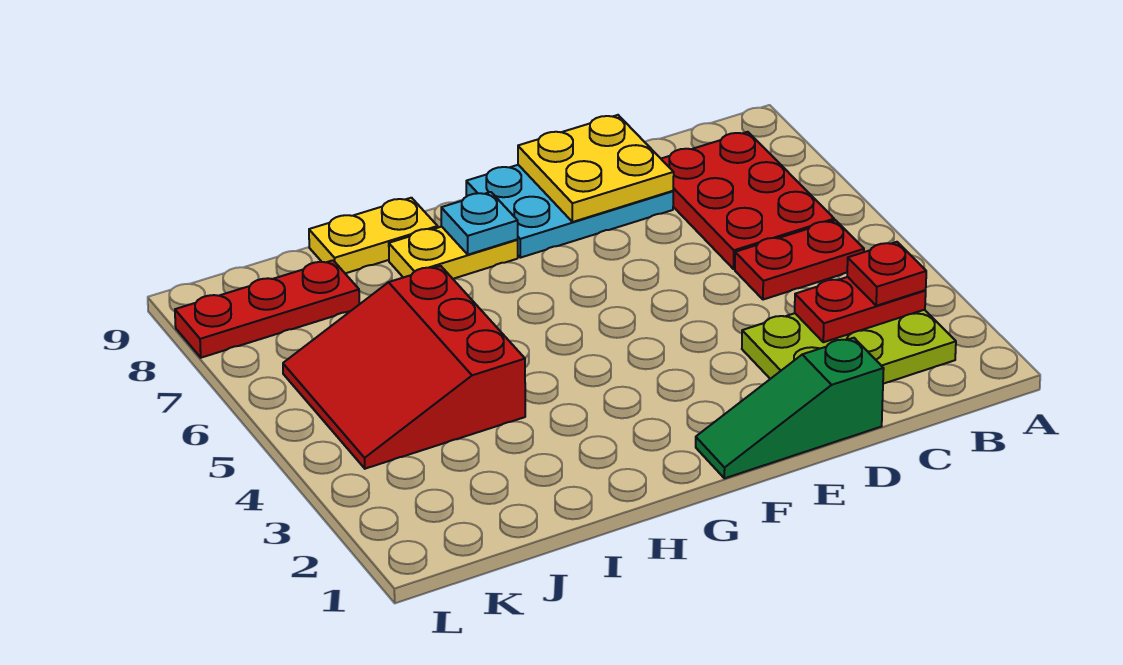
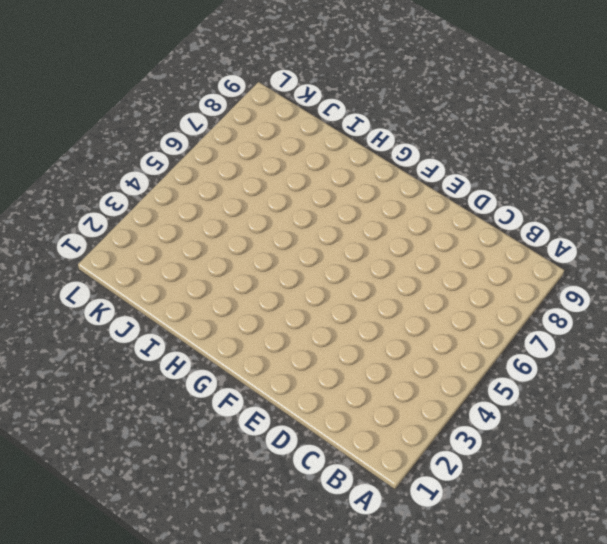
none -> lime 2x3 plate [742,310,956,384]
none -> red 1x2 plate [735,220,864,300]
none -> red 2x3 plate [661,132,834,269]

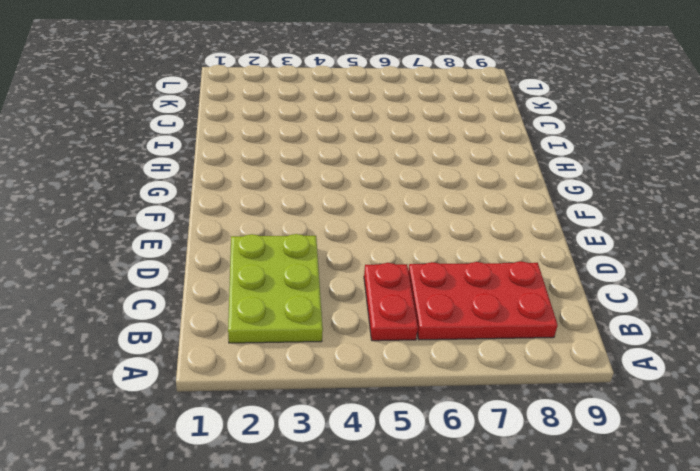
none -> green 1x3 slope [696,338,884,478]
none -> cyan 2x3 plate [466,165,673,258]
none -> yellow 1x2 plate [389,227,518,279]

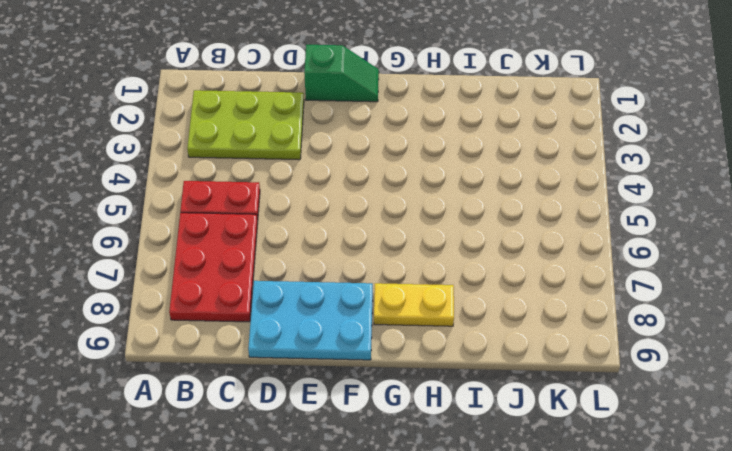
green 1x2 slope [304,45,379,102] -> green 1x3 slope [696,338,884,478]
none -> yellow 1x2 plate [309,198,438,273]
none -> red 3x3 slope [283,266,525,469]
none -> red 1x3 plate [175,260,359,358]

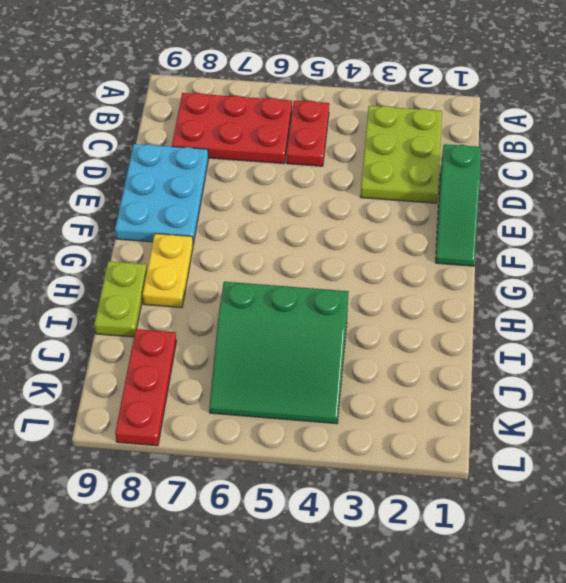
lime 1x2 plate [94,261,147,337] -> yellow 1x2 plate [309,198,438,273]
green 3x3 slope [209,282,349,424] -> red 3x3 slope [283,266,525,469]
none -> red 1x2 plate [795,277,926,342]
none -> yellow 2x2 plate [518,115,674,222]
none -> cyan 1x1 plate [441,192,518,255]

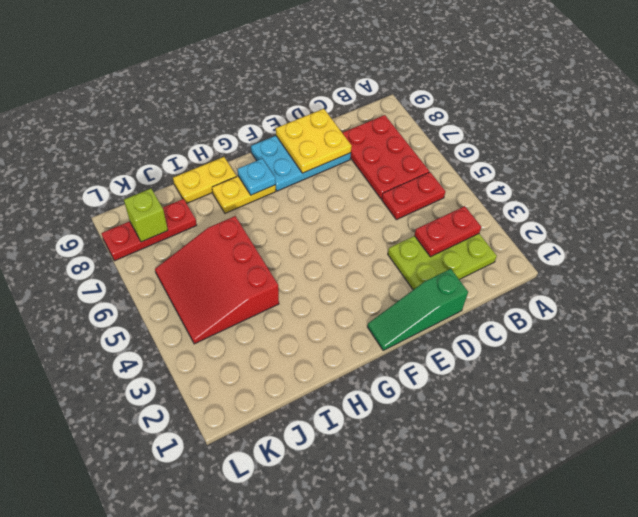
lime 1x1 brick [124,189,168,242] -> none
none -> red 1x1 plate [847,242,926,306]

